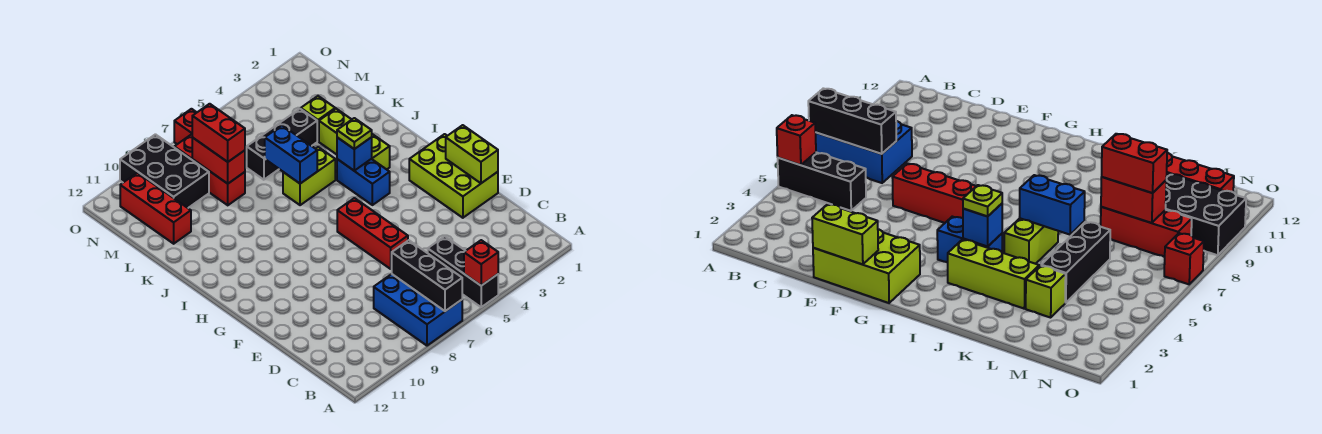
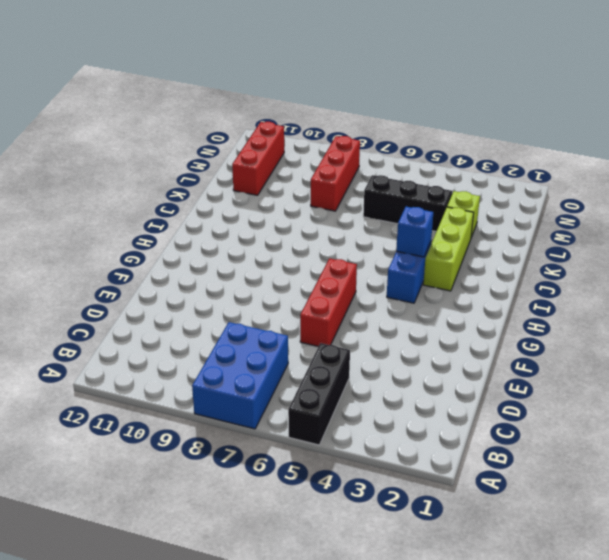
none -> lime 2x3 brick [409,134,498,218]
none -> lime 1x2 brick [283,147,335,205]
none -> black 2x3 brick [120,134,209,208]

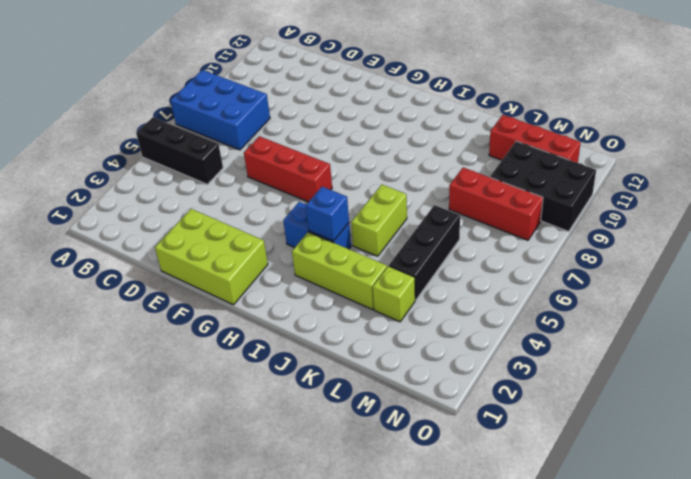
none -> red 1x1 brick [174,109,197,144]
none -> red 1x1 brick [464,240,498,286]
none -> black 1x3 brick [392,240,462,311]

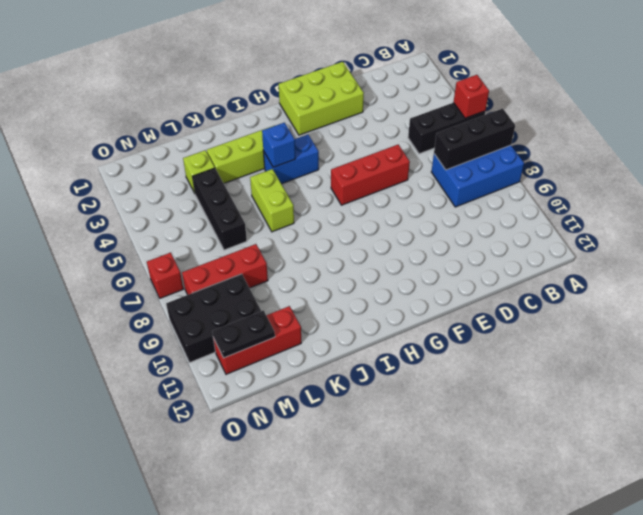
black 1x2 plate [212,311,275,358] -> none
none -> lime 1x2 brick [446,125,498,183]
none -> blue 1x2 brick [265,126,317,184]
none -> red 1x2 brick [192,137,245,184]

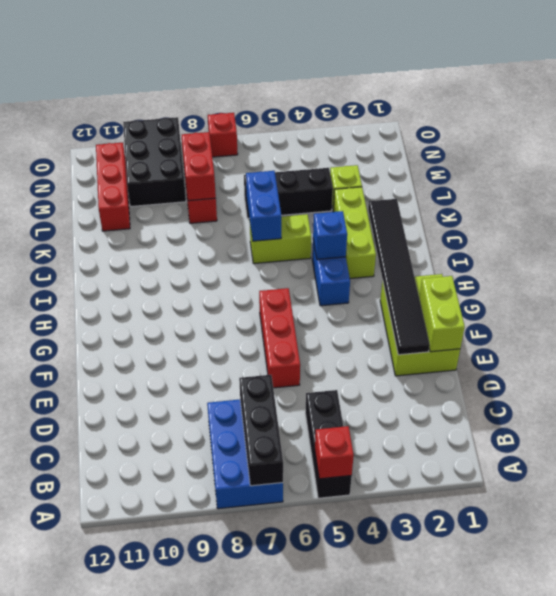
black 1x6 tile [368,199,430,355] -> none
none -> lime 1x1 plate [337,118,372,149]
none -> red 1x2 brick [192,104,245,162]

